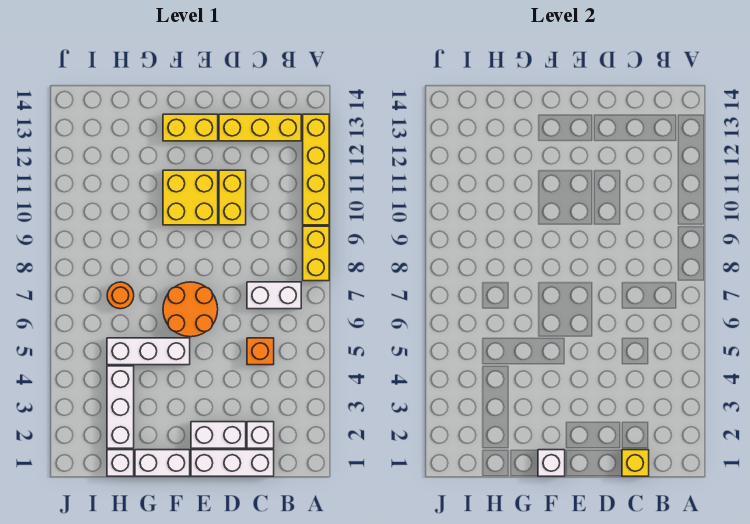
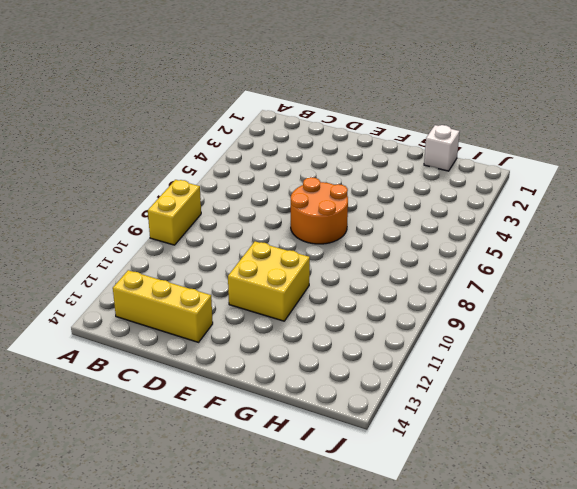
none -> yellow 1x4 brick [303,114,329,225]
none -> white 1x2 brick [247,282,301,309]
none -> white 1x3 brick [191,450,274,476]

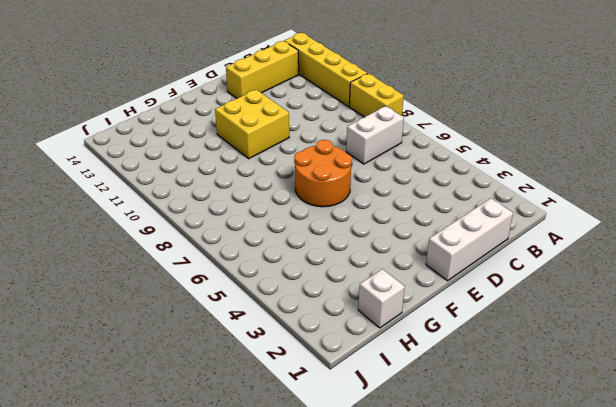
none -> white 1x1 brick [247,422,274,448]
none -> orange 1x1 brick [247,338,274,365]
none -> white 1x2 brick [191,422,246,448]

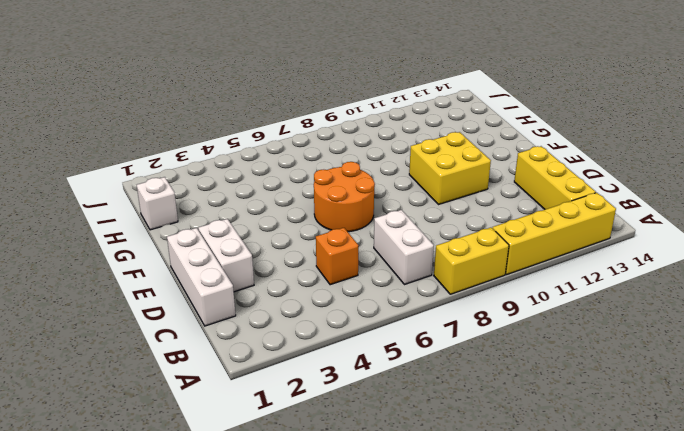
none -> white 1x1 brick [247,422,274,448]
none -> yellow 1x2 brick [219,170,246,225]
none -> yellow 1x2 brick [163,114,218,141]

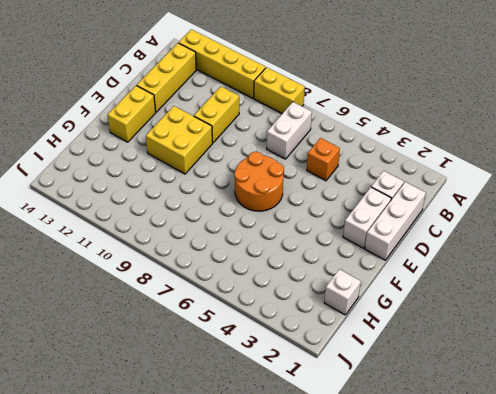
yellow 1x2 brick [194,86,239,143] -> yellow 1x2 brick turned to [219,170,246,225]
none -> white 1x2 brick [135,450,190,476]
none -> white 1x3 brick [107,338,190,365]
none -> white 1x3 brick [107,366,134,448]

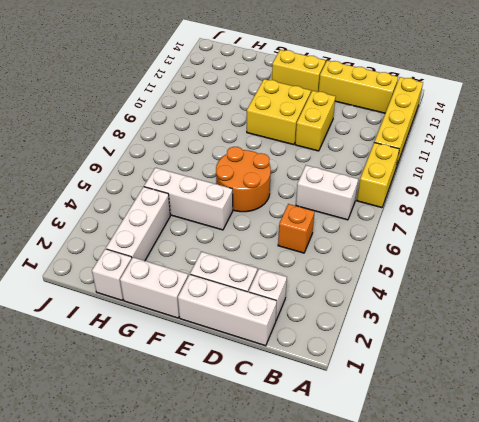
none -> orange 1x1 round brick [107,282,134,309]
none -> yellow 1x1 brick [622,450,649,476]
none -> white 1x1 brick [538,450,565,476]

